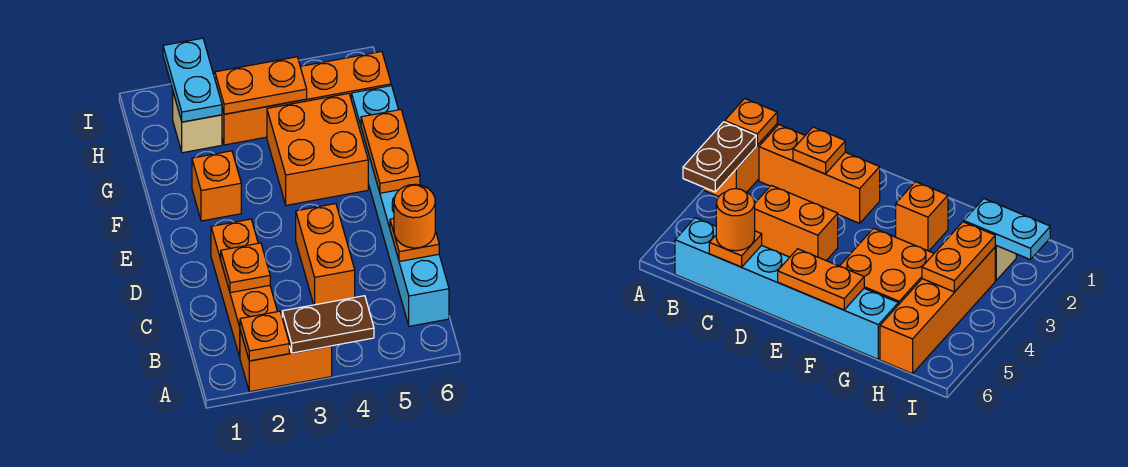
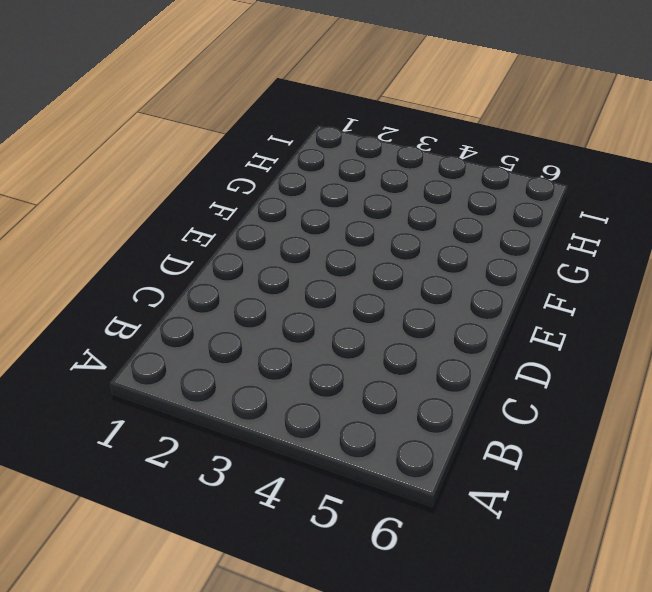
none -> orange 1x2 brick [240,330,332,392]
none -> orange 1x3 brick [211,219,278,357]
none -> cyan 1x6 brick [351,86,449,326]

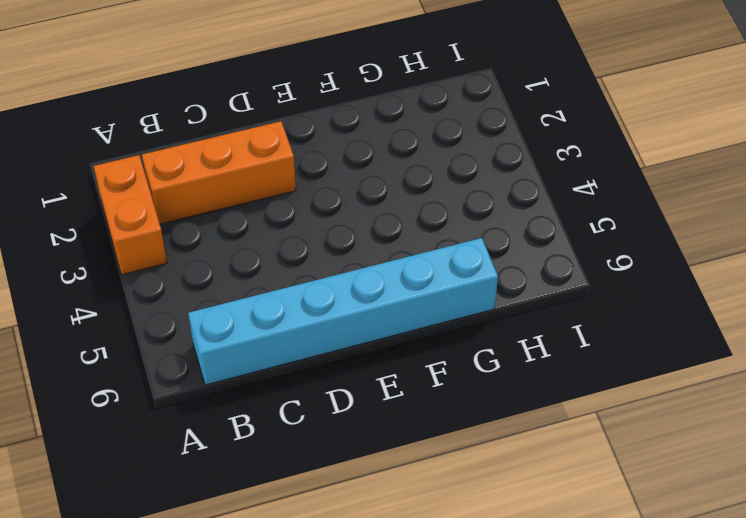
none -> orange 1x2 brick [296,204,355,305]
none -> orange 1x1 brick [192,151,241,221]
none -> orange 2x2 brick [267,93,368,205]

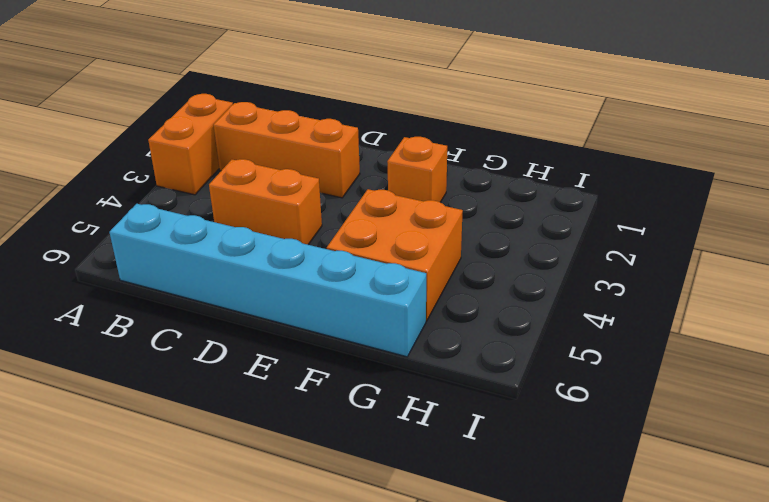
none -> tan 1x1 brick [173,93,222,153]
none -> orange 1x4 brick [222,52,391,145]
none -> orange 1x1 plate [240,311,289,361]

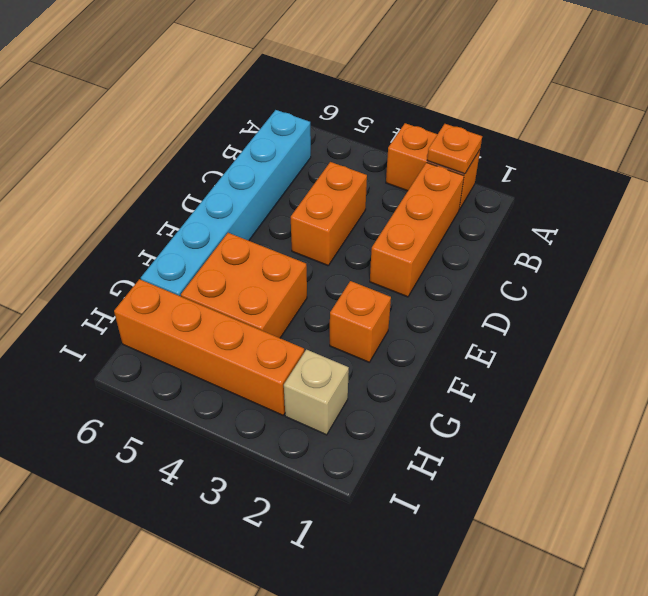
none -> brown 1x2 plate [282,296,374,353]
none -> orange 1x1 plate [221,243,270,293]
none -> orange 1x1 plate [390,219,439,262]

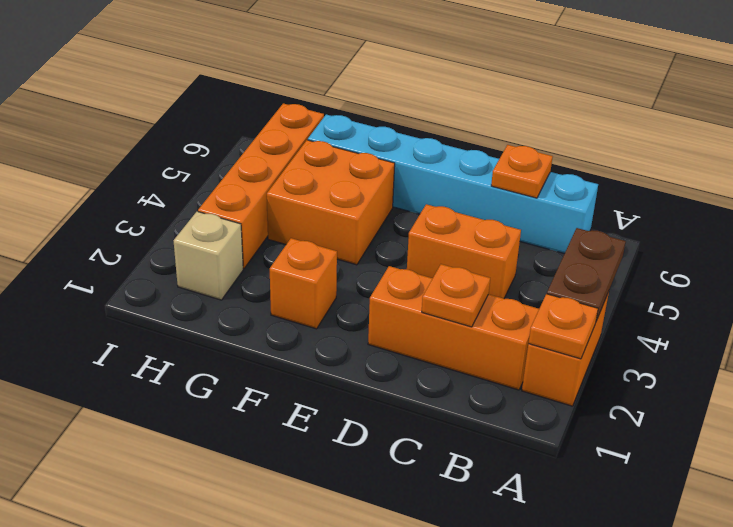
none -> orange 1x2 plate [361,110,420,193]
none -> cyan 1x2 plate [163,38,222,122]
none -> orange 1x2 plate [215,57,307,114]

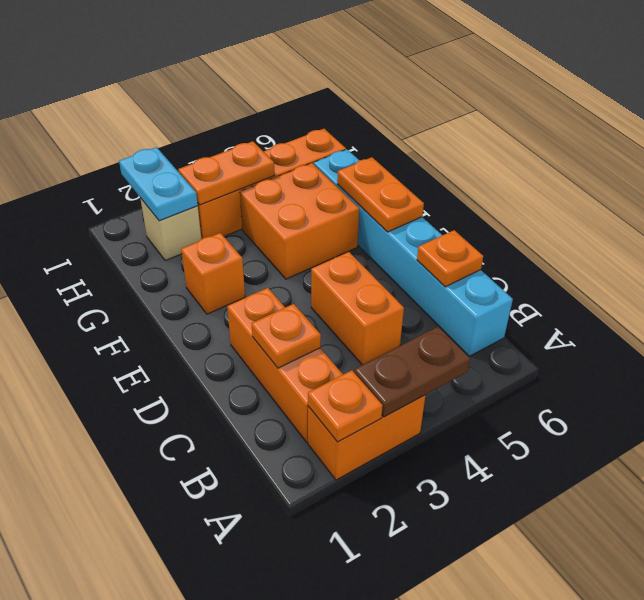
none -> orange 1x1 round brick [394,184,435,248]

